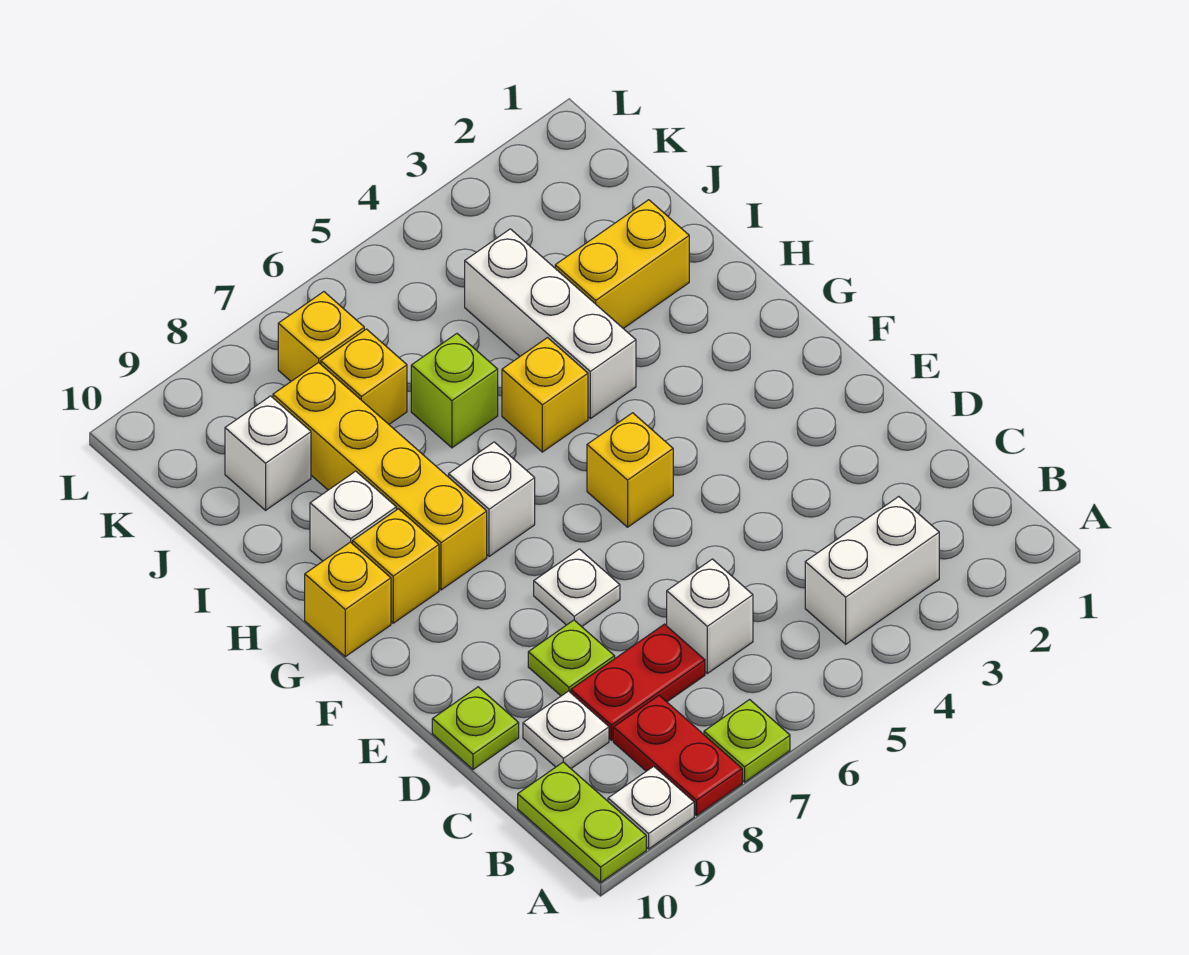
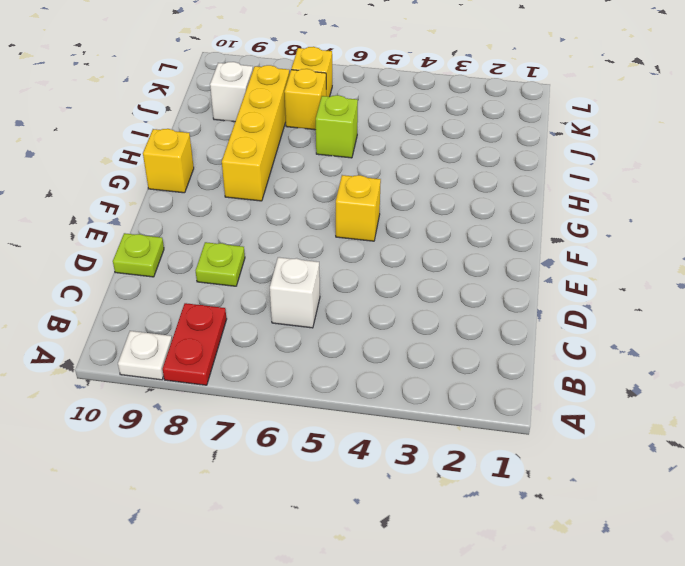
none -> lime 1x1 plate [704,700,790,782]
none -> lime 1x2 plate [518,762,646,882]
none -> white 1x2 brick [805,497,939,644]

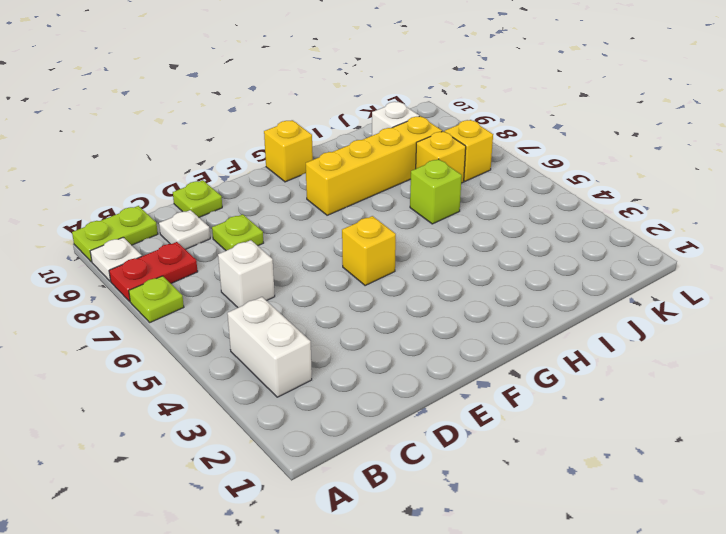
none -> red 1x2 plate [571,624,705,740]
none -> white 1x1 plate [534,549,620,627]
none -> white 1x1 brick [449,442,535,556]

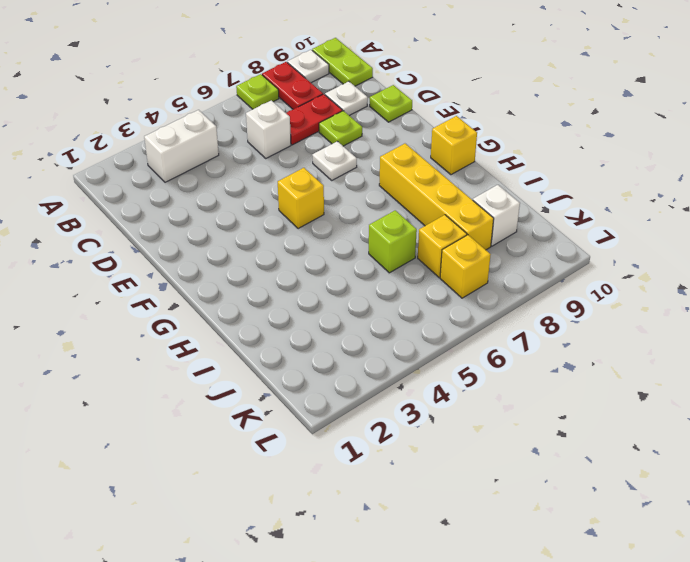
none -> white 1x1 brick [449,442,535,556]
none -> yellow 1x1 brick [353,509,439,623]
none -> white 1x3 brick [465,229,636,419]

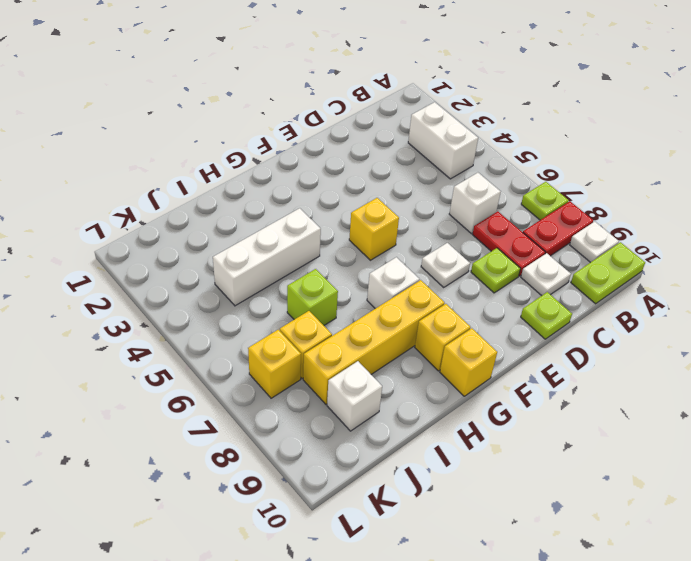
none -> yellow 1x1 brick [502,338,588,452]
none -> white 1x1 brick [310,471,396,561]
none -> yellow 1x2 brick [555,200,689,328]

